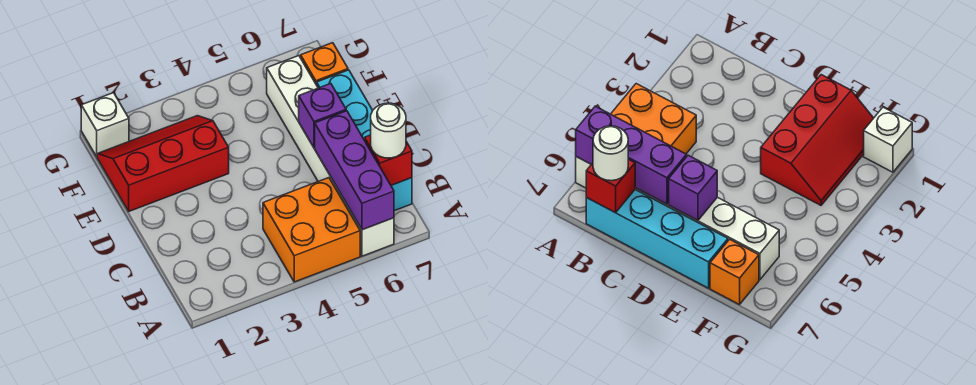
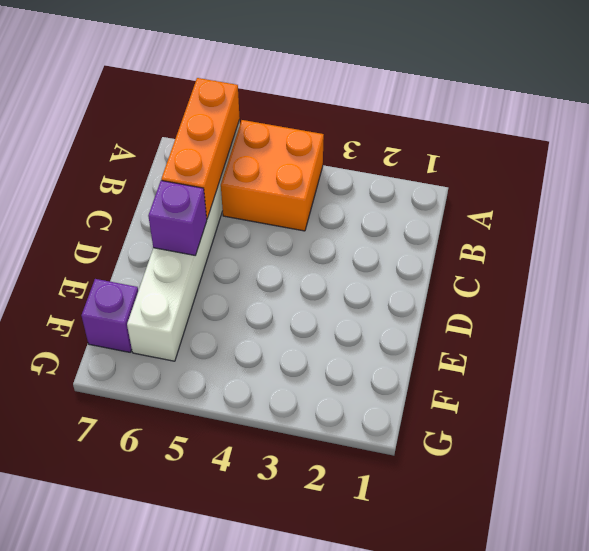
orange 1x3 brick [161,78,240,219] -> purple 1x3 brick [315,111,394,230]
purple 1x1 brick [81,279,138,352] -> orange 1x1 brick [301,43,348,85]
none -> cyan 1x4 brick [317,70,412,211]
none -> red 2x3 slope [97,116,229,211]

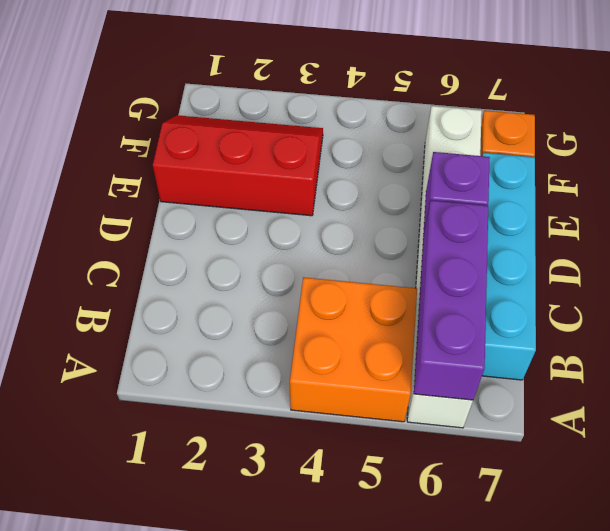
none -> white 1x1 brick [81,93,129,157]
none -> red 1x1 brick [365,135,412,185]

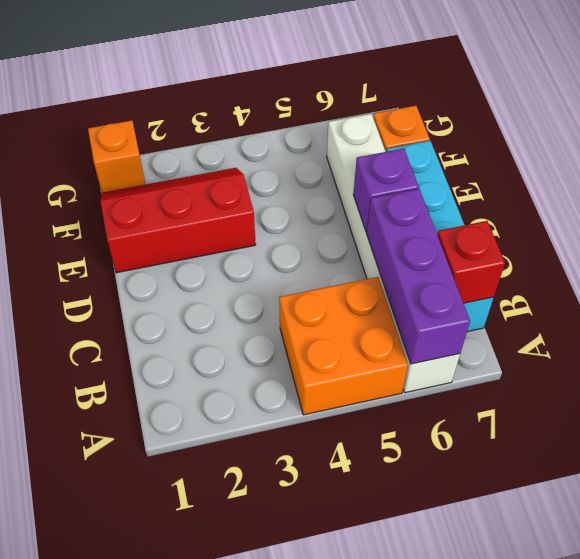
orange 1x1 brick [88,120,145,193] -> white 1x1 brick [81,93,129,157]
none -> white 1x1 round brick [371,103,406,158]

